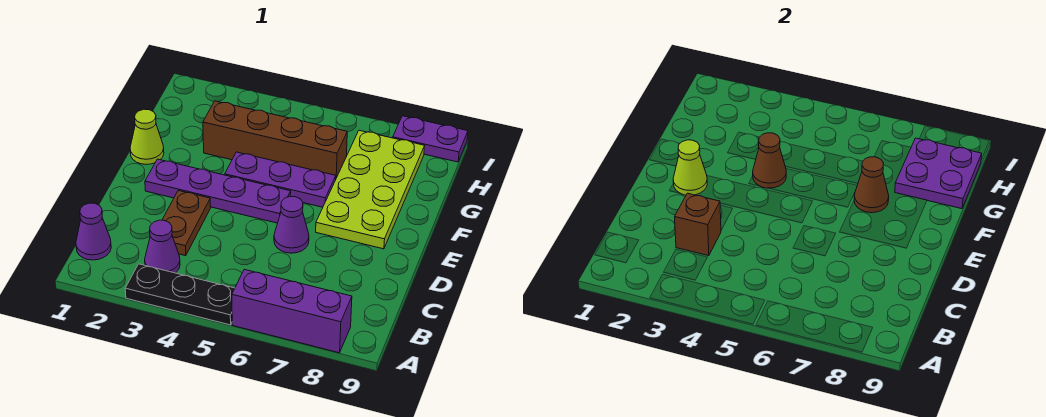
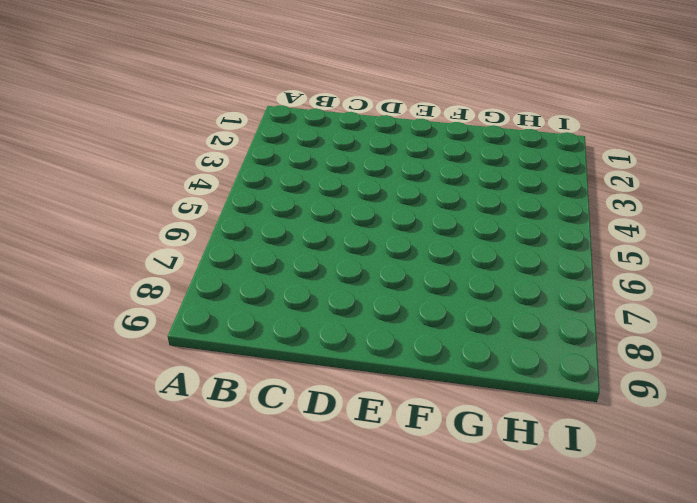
none -> black 1x3 plate [125,264,235,325]
none -> purple 1x3 brick [232,269,352,353]
none -> purple 1x1 cone [76,203,111,260]

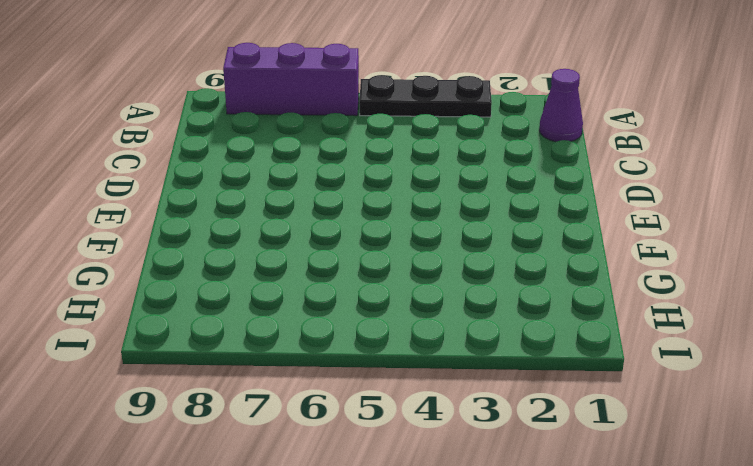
none -> purple 1x1 cone [145,220,180,273]
none -> brown 1x2 plate [162,191,211,256]
none -> purple 1x1 cone [274,196,309,253]

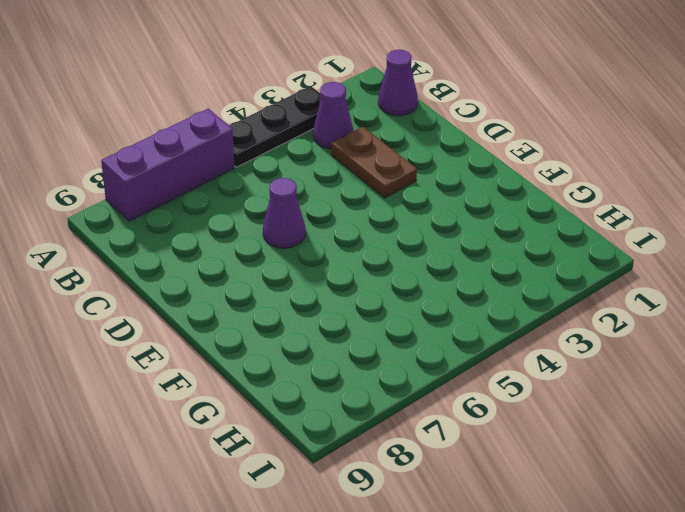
none -> purple 1x4 plate [145,159,291,223]
none -> lime 2x4 plate [316,130,425,249]
none -> lime 1x1 cone [130,109,164,165]

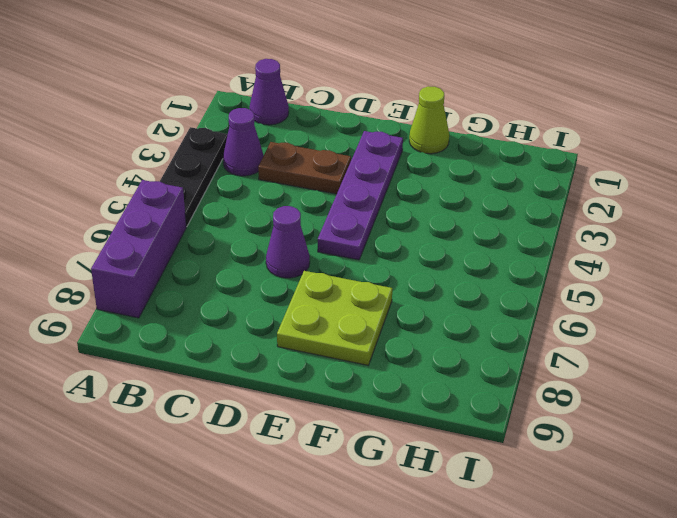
lime 2x2 plate [277,271,392,365] -> lime 2x4 plate [316,130,425,249]
none -> purple 1x3 plate [225,152,336,207]
none -> brown 1x4 brick [203,101,347,178]
none -> purple 1x2 plate [393,116,468,162]

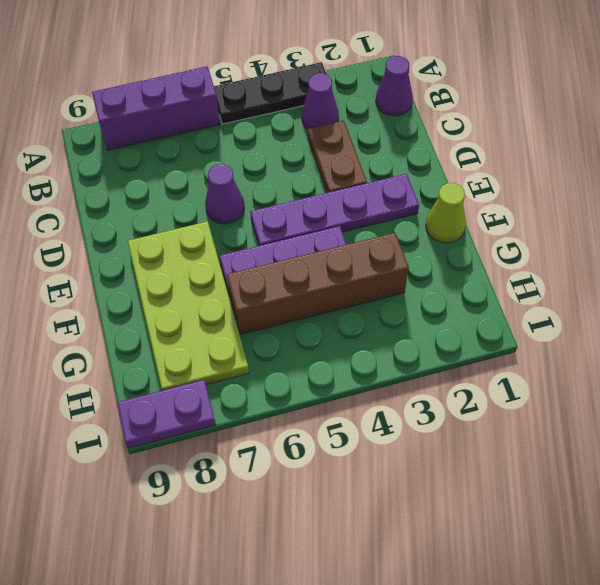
none -> brown 1x1 brick [675,193,721,256]
none -> lime 1x1 cone [673,140,707,195]
none -> brown 1x1 cone [753,133,786,188]

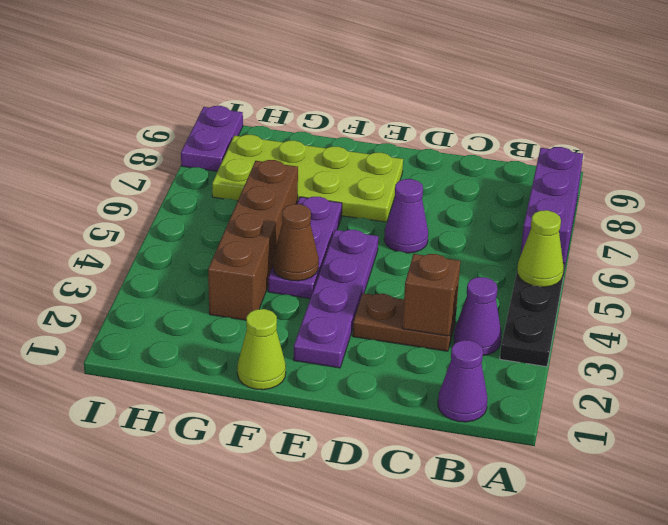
lime 1x1 cone [517,210,564,287] -> lime 1x1 cone moved to [673,140,707,195]
none -> brown 1x1 cone [854,157,889,213]
none -> purple 2x2 plate [895,138,982,209]

